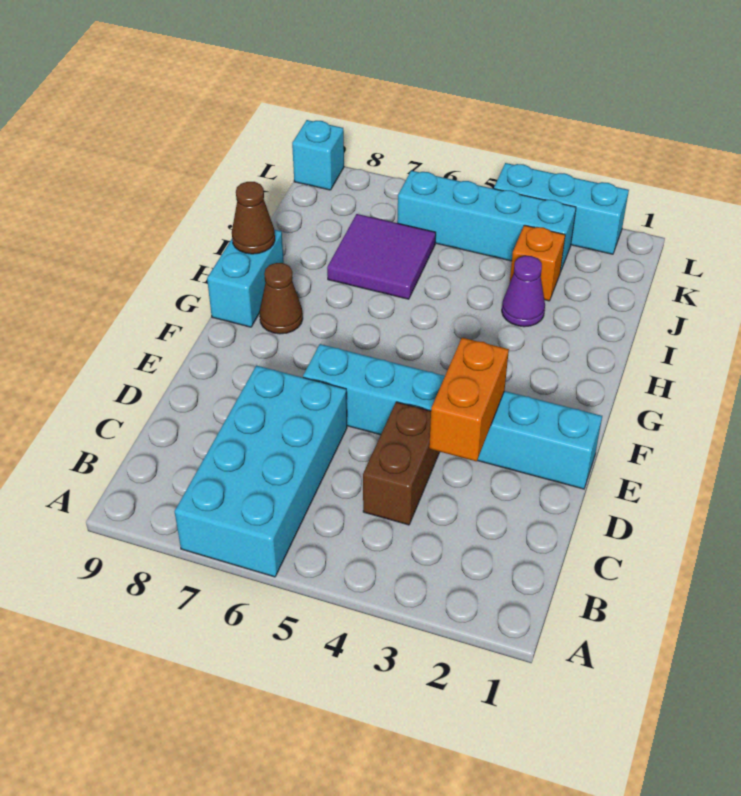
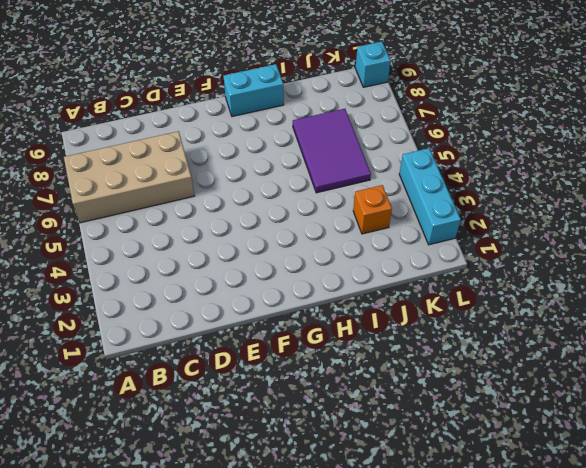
tan 2x4 brick [64,131,194,223] -> cyan 2x4 brick [175,366,347,577]
purple 2x3 tile [293,109,371,193] -> purple 2x2 tile [327,214,436,299]
none -> brown 1x2 brick [363,402,440,525]
none -> cyan 1x6 brick [303,344,602,489]
none -> brown 1x1 cone [259,263,303,334]

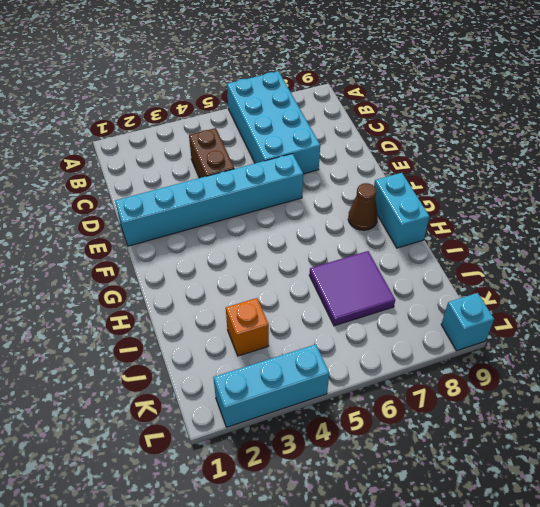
none -> purple 1x1 cone [502,256,545,327]
none -> cyan 1x4 brick [397,171,576,272]
none -> orange 1x2 brick [429,338,509,461]

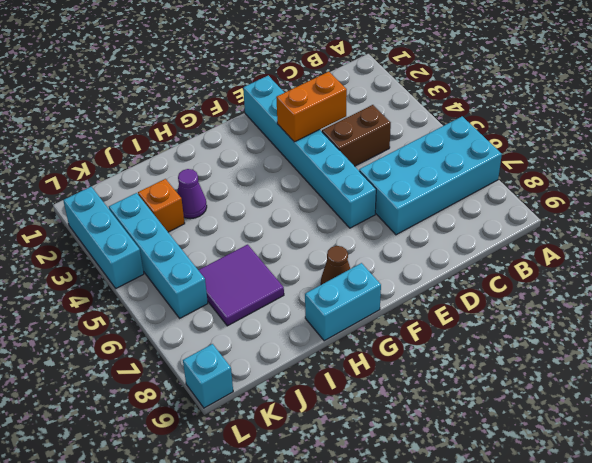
none -> brown 1x1 cone [232,182,275,254]

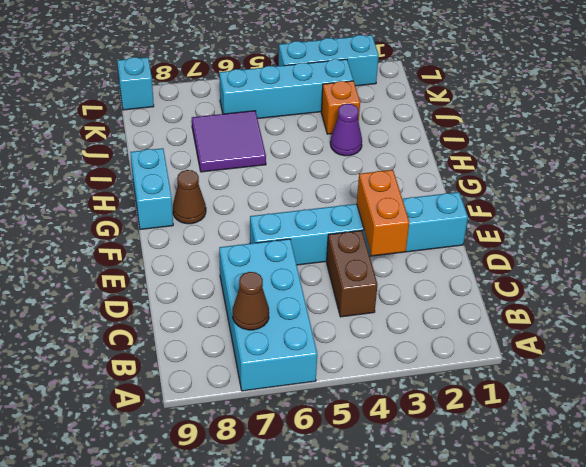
brown 1x1 cone [233,272,269,330] -> brown 1x1 cone moved to [232,182,275,254]

